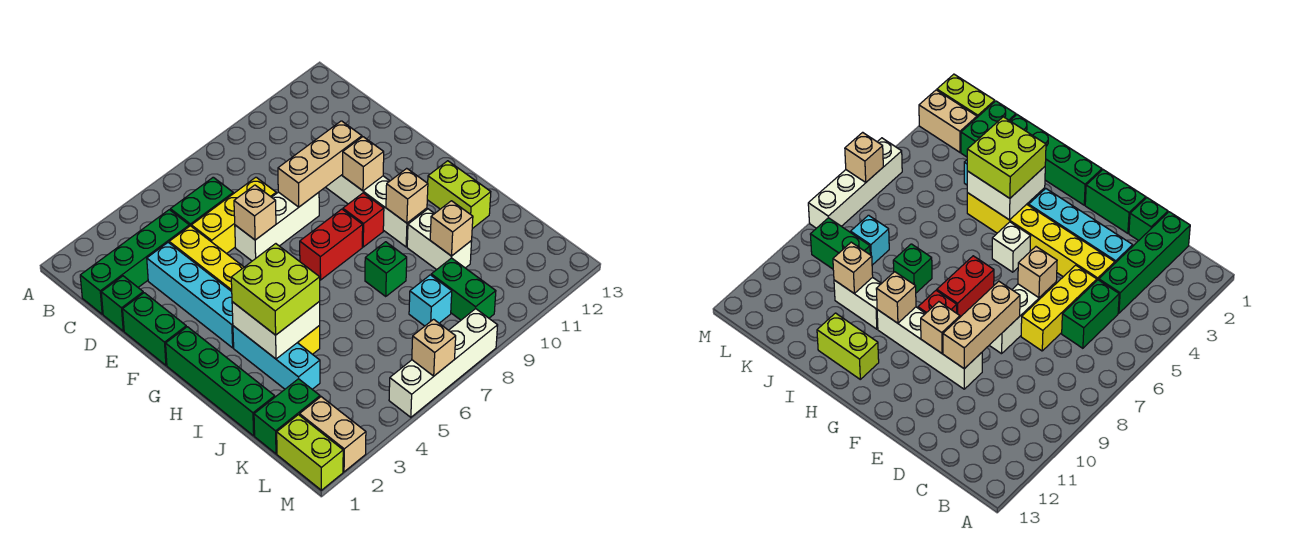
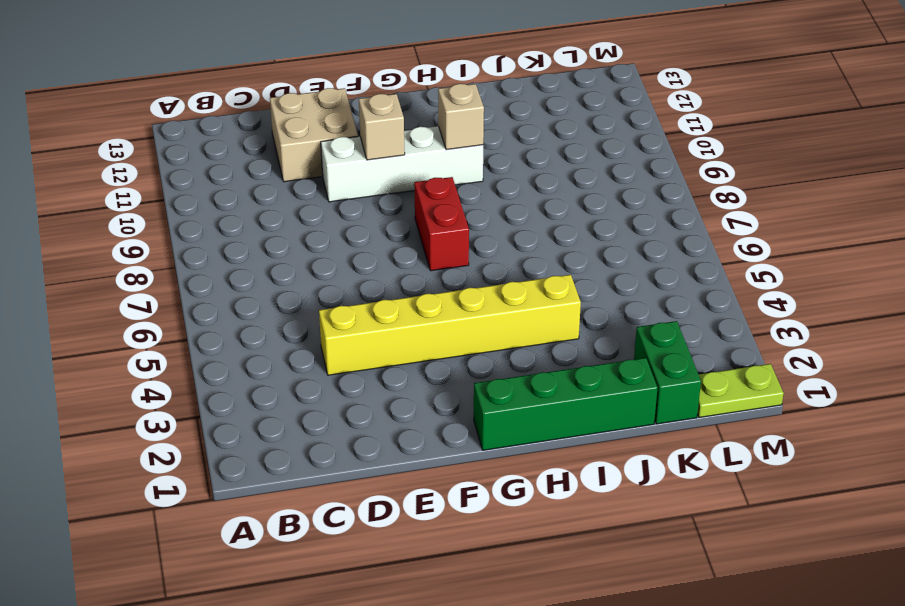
tan 2x2 brick [270,88,358,182] -> none
lime 1x2 plate [697,364,784,417] -> lime 1x2 brick [277,415,343,490]
none -> green 1x4 brick [80,210,189,314]
none -> green 1x2 brick [170,177,233,226]
none -> green 1x1 brick [101,276,143,331]
none -> cyan 1x4 brick [147,243,234,348]

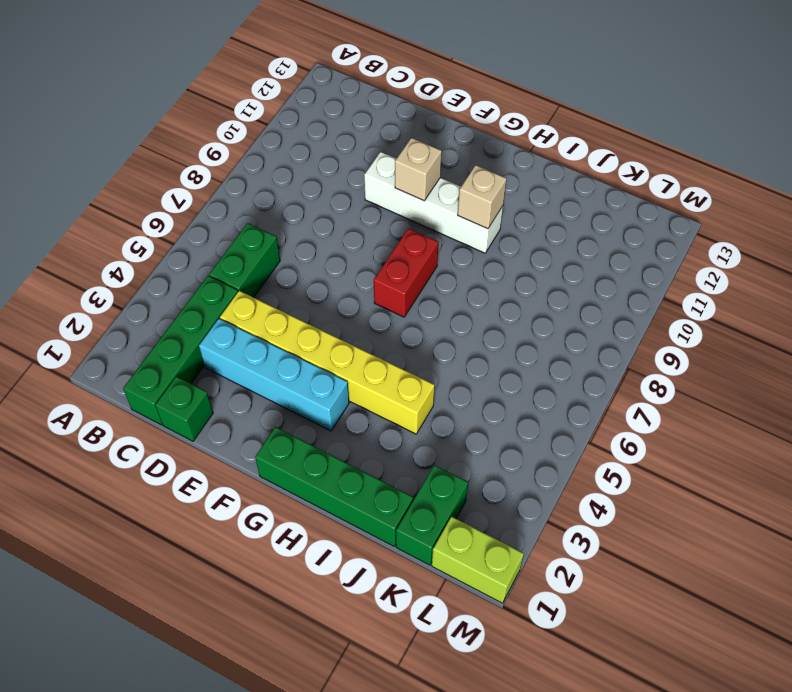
none -> yellow 1x3 brick [191,177,276,254]
none -> green 1x2 brick [123,293,186,365]
none -> white 1x3 brick [235,192,319,261]
none -> white 1x1 brick [992,222,1031,272]

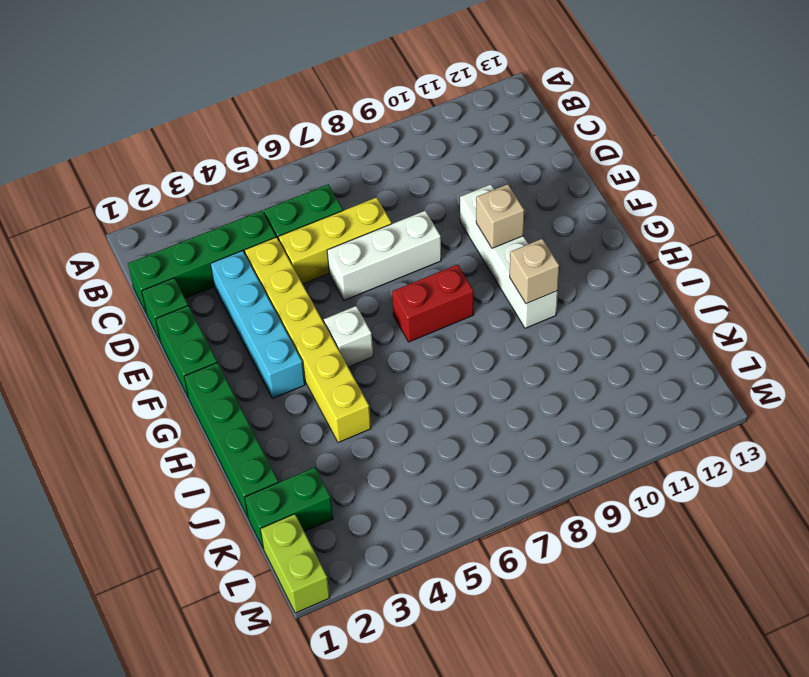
none -> red 1x1 brick [343,193,384,247]
none -> cyan 1x3 brick [233,326,320,389]
none -> lime 1x2 brick [427,161,491,229]
none -> green 1x1 brick [365,242,407,296]

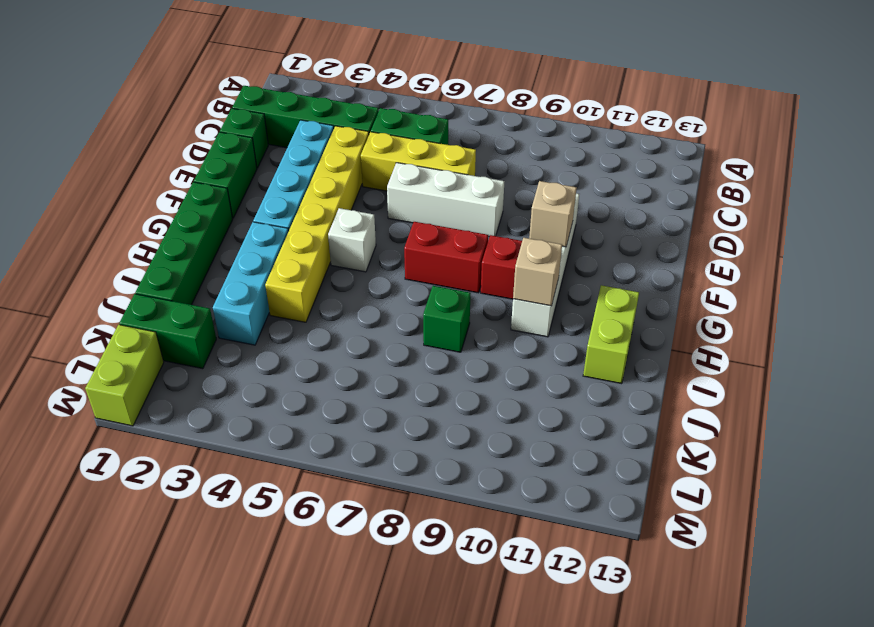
none -> white 1x2 brick [407,209,472,270]
none -> cyan 1x1 brick [409,275,452,326]
none -> green 1x2 brick [431,258,496,320]
none -> tan 1x2 brick [300,397,366,472]

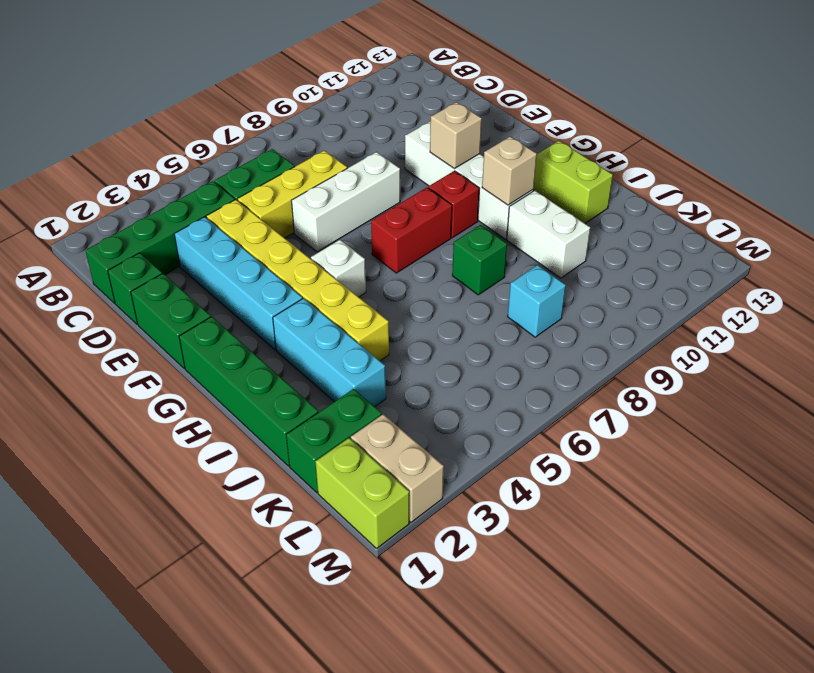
none -> green 1x2 brick [431,258,496,320]
none -> white 1x4 brick [389,309,498,417]
none -> tan 1x1 brick [234,185,276,240]
none -> tan 1x3 brick [278,121,362,207]

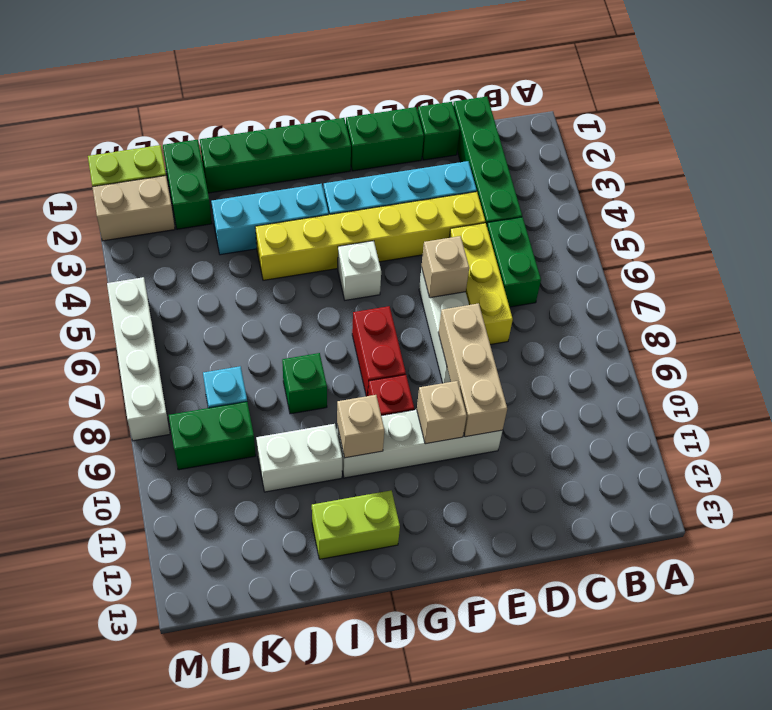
none -> white 2x2 brick [232,301,320,359]
none -> tan 1x1 brick [430,201,473,256]
none -> tan 1x1 brick [412,319,456,376]
none -> lime 2x2 brick [231,244,320,335]

